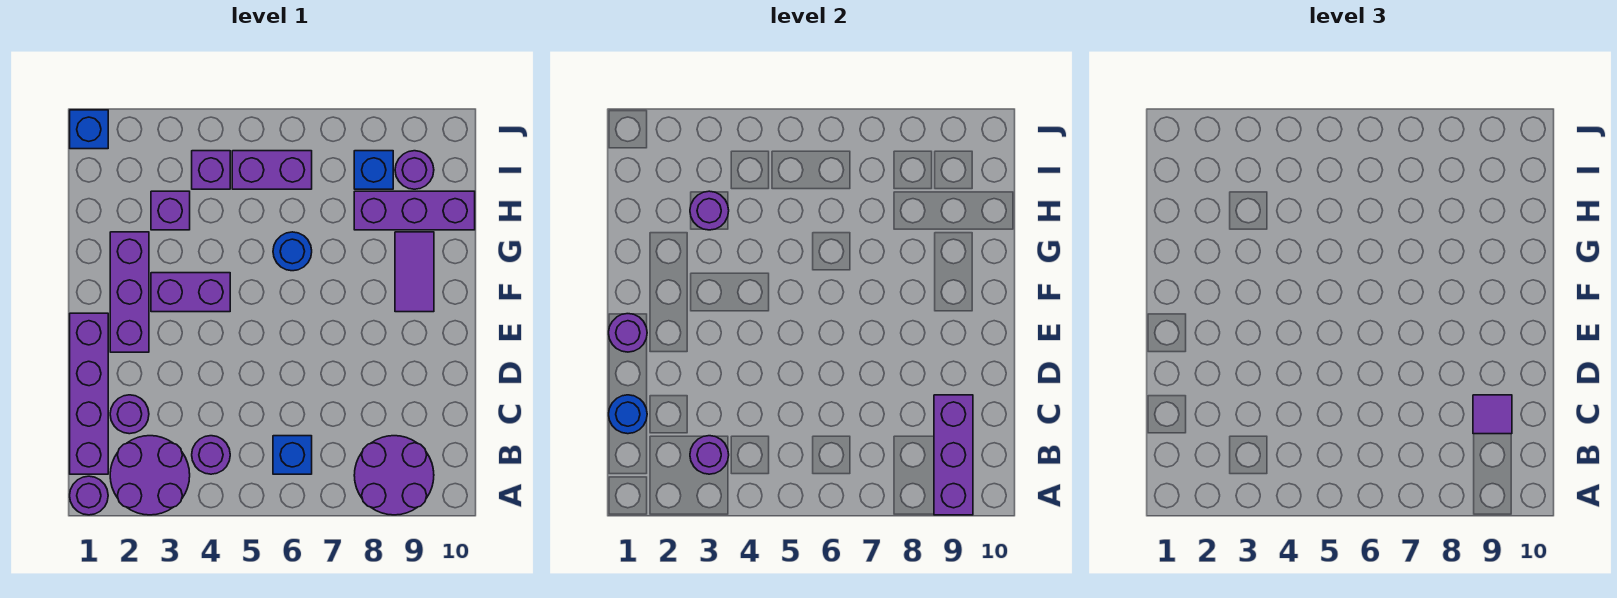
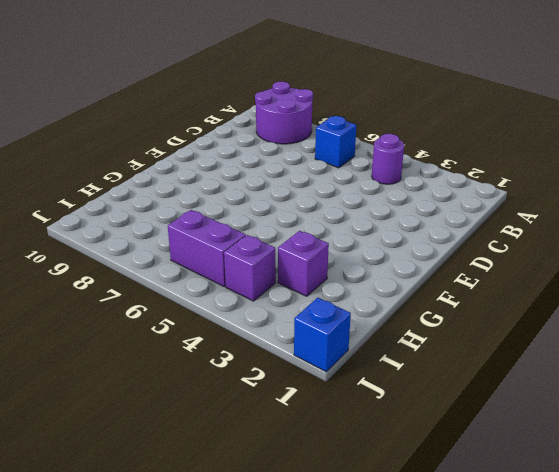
none -> purple 1x1 round brick [70,476,108,515]
none -> purple 2x2 round brick [110,436,190,515]
none -> purple 1x4 brick [70,313,108,474]

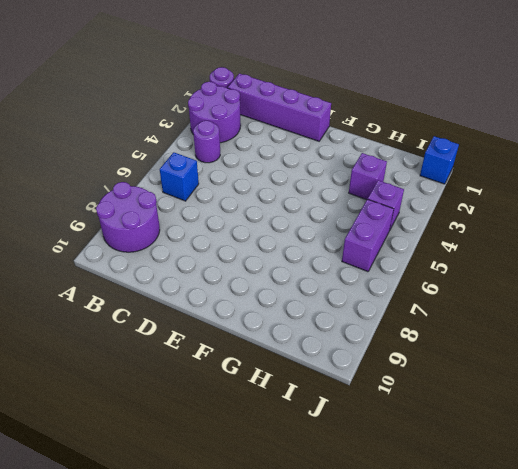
none -> purple 1x1 round brick [110,395,149,434]
none -> purple 1x3 brick [110,232,149,352]
none -> purple 1x2 brick [151,273,230,312]

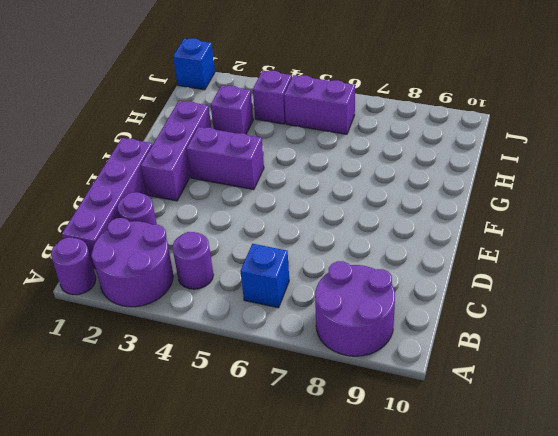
none -> purple 1x2 tile [395,232,434,312]
none -> blue 1x1 round brick [273,232,312,271]
none -> purple 1x3 brick [354,191,475,230]

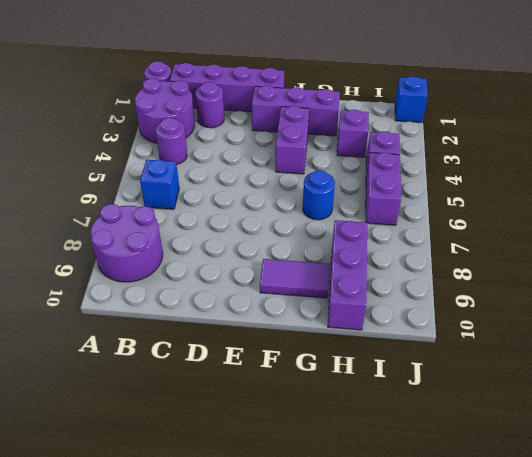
none -> blue 1x1 brick [354,151,393,189]
none -> purple 1x1 round brick [395,151,434,189]
none -> purple 1x3 brick [934,395,973,515]

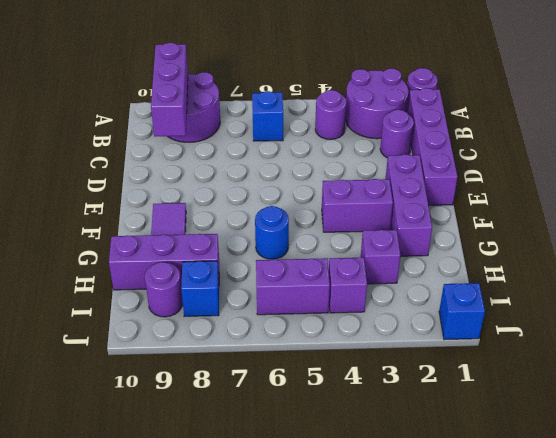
none -> purple 1x1 round brick [690,436,729,474]
none -> blue 1x1 round brick [609,395,647,434]
none -> purple 1x1 round brick [609,314,647,352]

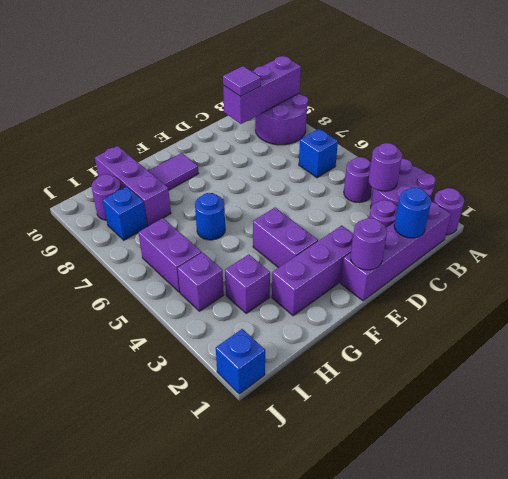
none -> purple 1x1 round brick [690,191,729,230]

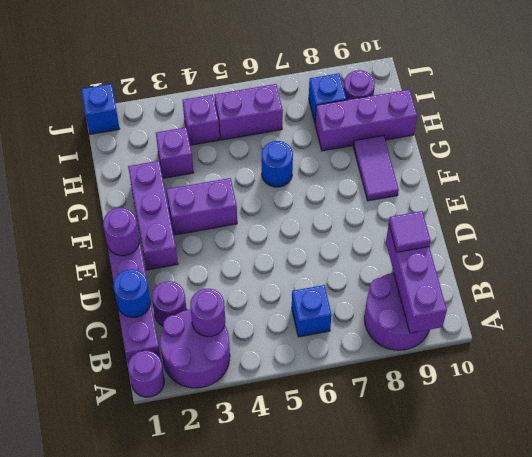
none -> purple 1x1 round brick [192,436,230,474]
none -> purple 1x1 round brick [690,191,729,230]

